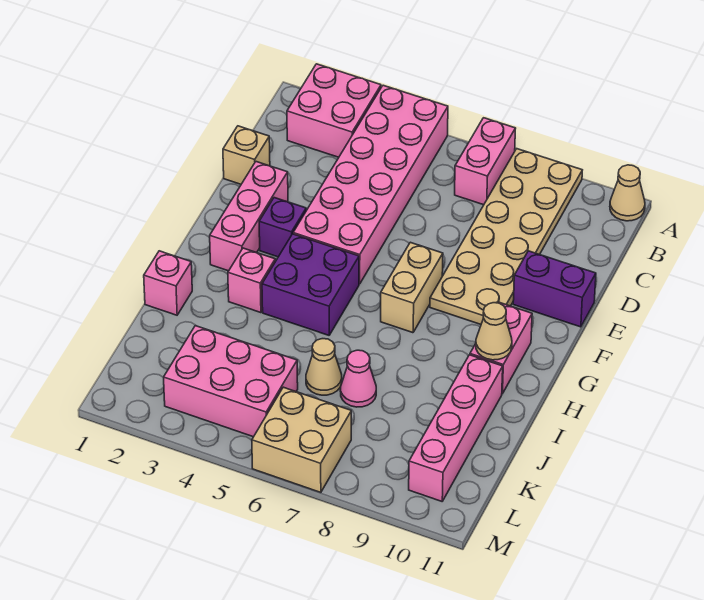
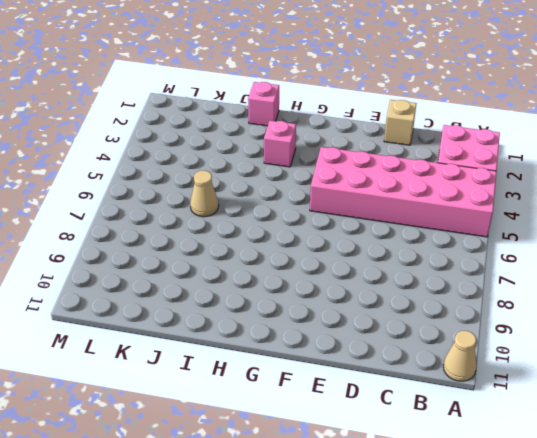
none -> pink 1x2 brick [455,118,516,205]
none -> tan 2x6 plate [430,149,582,324]
none -> pink 1x3 brick [210,162,288,271]

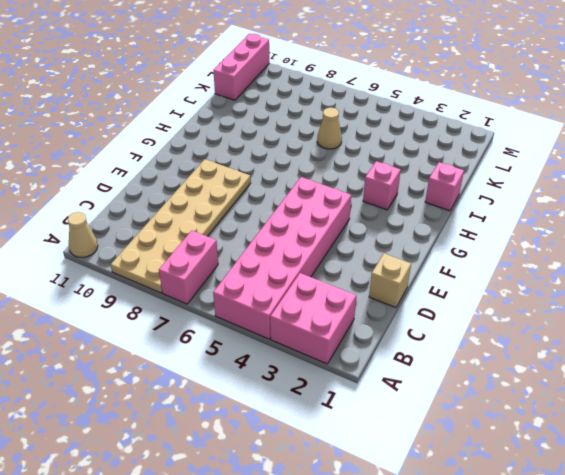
pink 1x3 brick [213,34,269,100] -> pink 1x3 brick moved to [210,162,288,271]
none -> purple 1x2 brick [513,251,596,327]
none -> purple 1x1 brick [259,198,306,257]
none -> tan 1x2 brick [381,242,443,333]

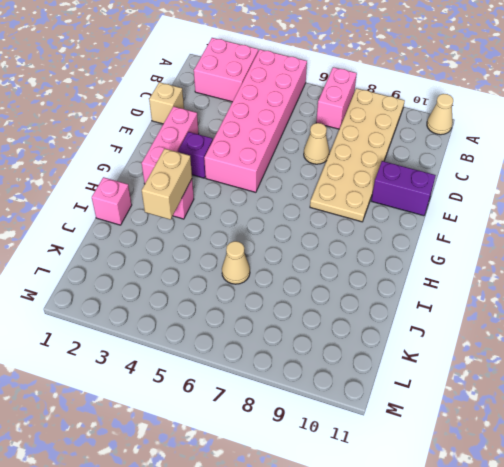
tan 1x1 cone [304,123,329,164] -> tan 1x1 cone moved to [476,303,512,360]
tan 1x2 brick [142,149,192,220] -> tan 1x2 brick moved to [381,242,443,333]
none -> purple 2x2 brick [262,234,359,335]
none -> pink 1x2 brick [470,302,532,394]
none -> pink 1x4 brick [409,355,503,501]

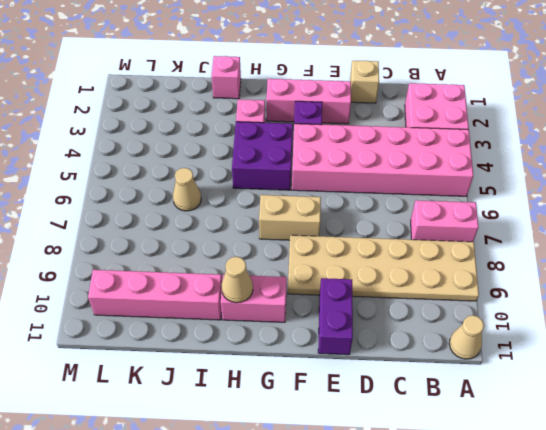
none -> pink 1x1 cone [340,350,376,407]
none -> pink 2x3 brick [164,326,298,437]
none -> tan 2x2 brick [252,387,351,492]

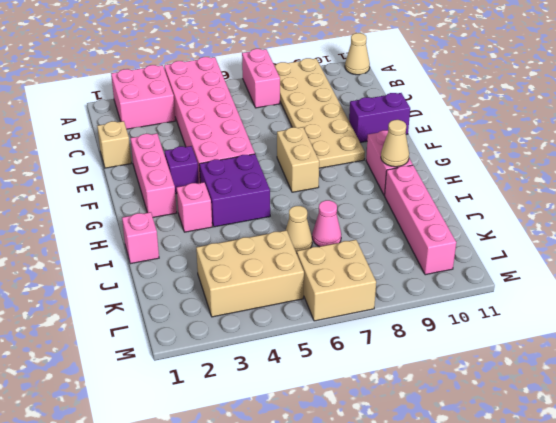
tan 2x3 brick [196,230,304,317] -> pink 2x3 brick [164,326,298,437]

